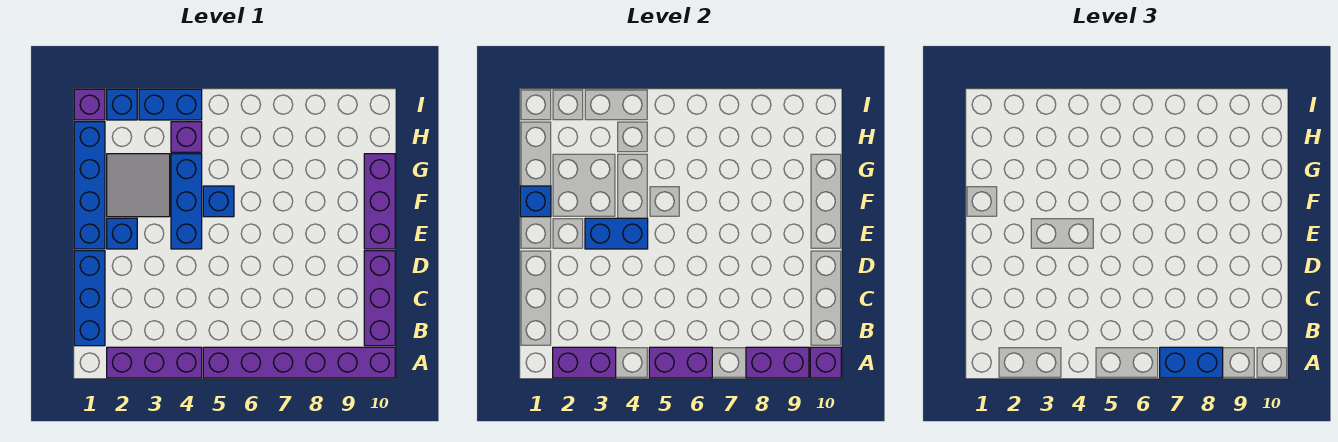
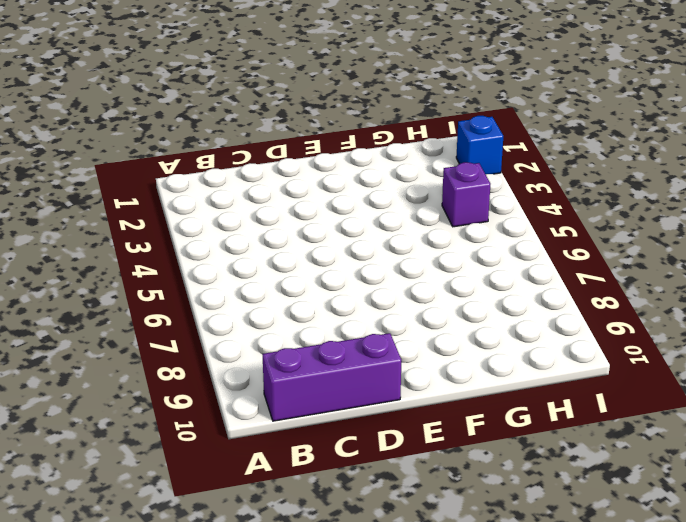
none -> purple 1x3 brick [107,347,202,378]
none -> purple 1x6 brick [203,347,395,378]
none -> blue 1x3 brick [74,251,105,346]

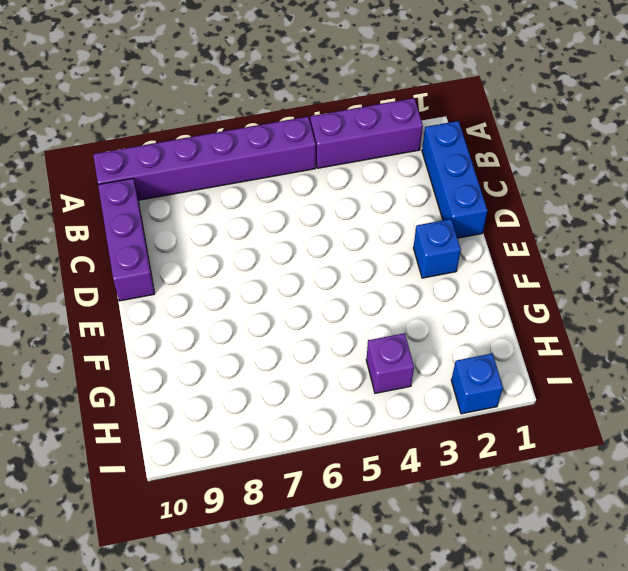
none -> blue 1x4 brick [74,122,105,249]
none -> blue 1x3 brick [171,154,202,249]
none -> purple 1x3 brick [364,154,395,249]

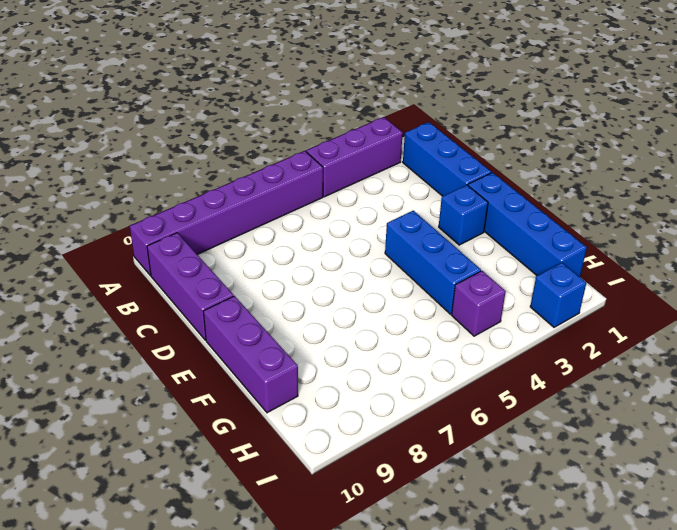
none -> grey 2x2 tile [107,154,170,217]
none -> blue 1x1 brick [203,186,234,217]
none -> purple 1x1 brick [74,89,105,120]

